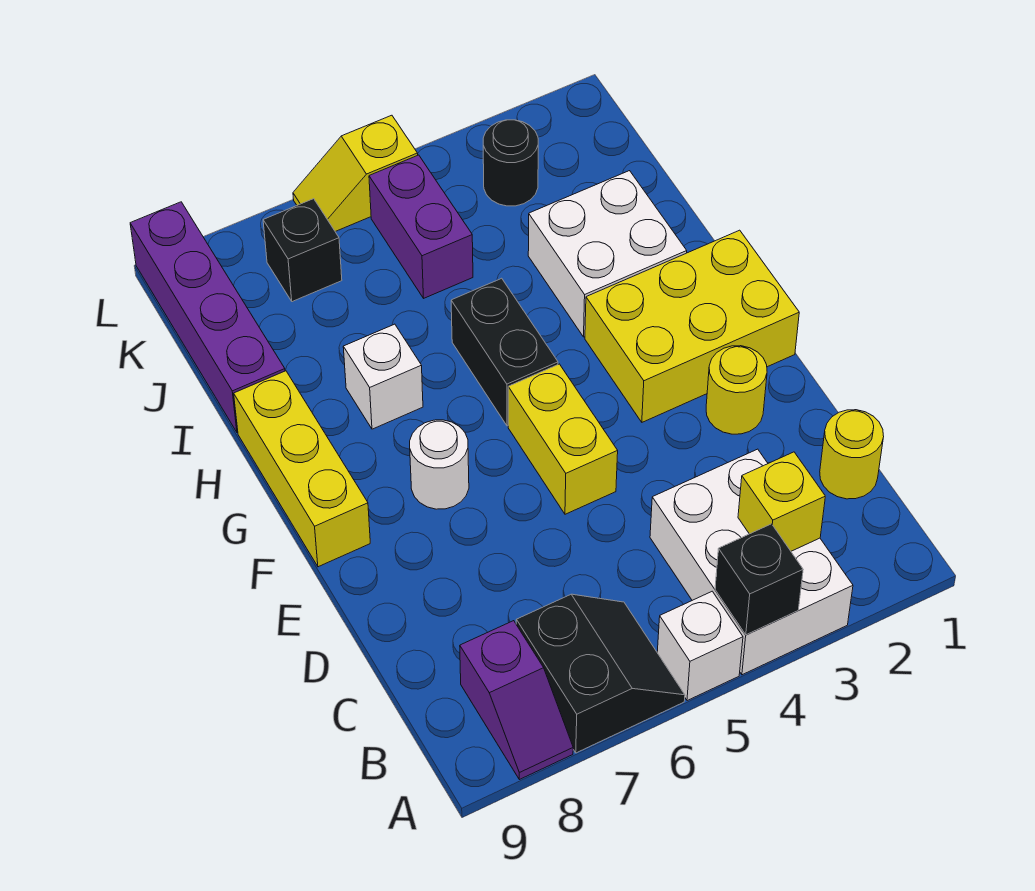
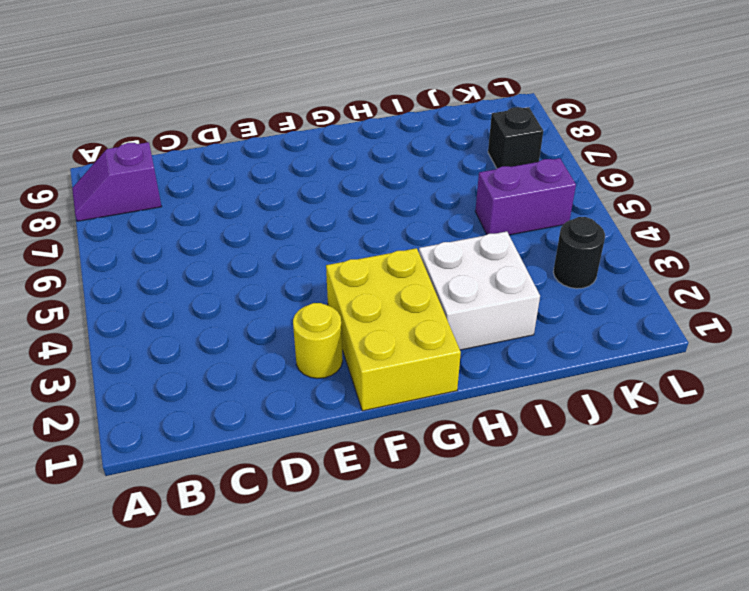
none -> white 2x3 brick [650,449,853,675]
none -> white 1x1 brick [657,591,743,701]
none -> black 2x2 slope [516,594,685,753]

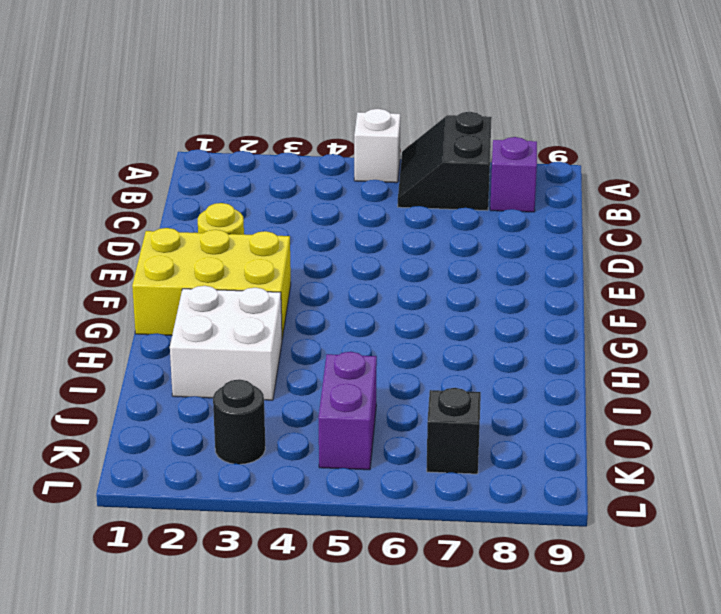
none -> white 2x3 brick [650,449,853,675]
none -> yellow 1x1 round brick [820,410,884,499]
none -> yellow 1x2 brick [508,364,618,514]

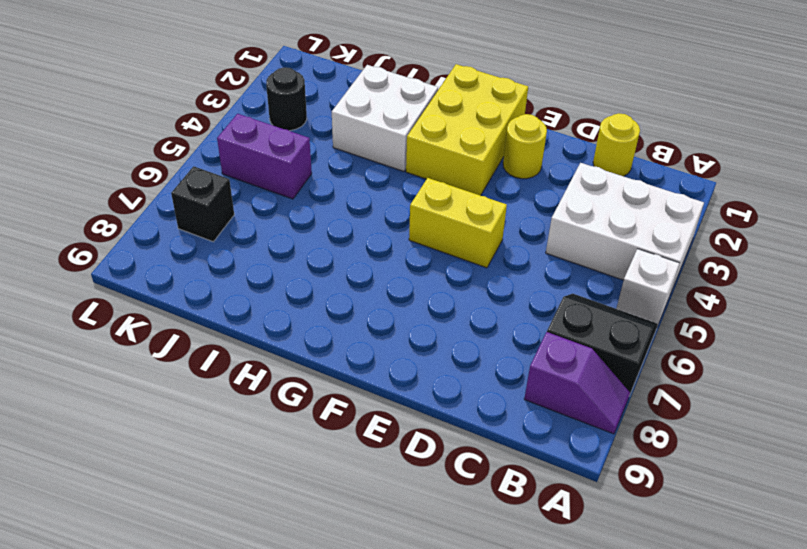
none -> white 1x1 round brick [410,420,469,509]
none -> yellow 1x3 brick [234,371,370,567]
none -> black 1x2 brick [451,278,558,426]

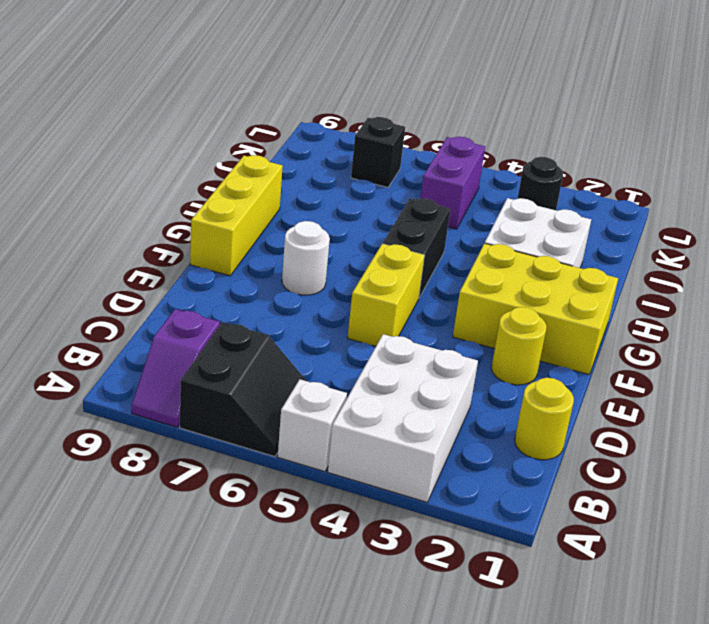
none -> white 1x1 brick [343,324,423,429]
none -> purple 1x4 brick [130,202,285,433]
none -> yellow 1x2 slope [293,115,418,232]

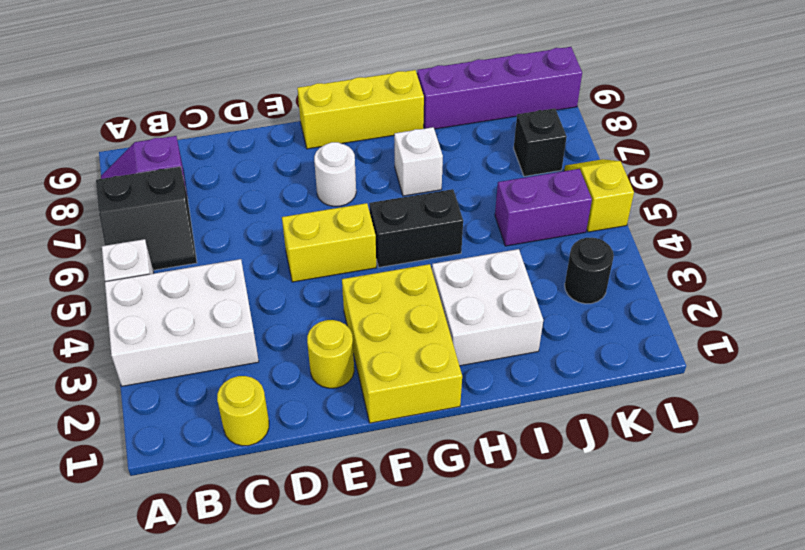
none -> black 1x1 brick [715,524,803,635]
none -> yellow 1x1 brick [738,452,825,551]

